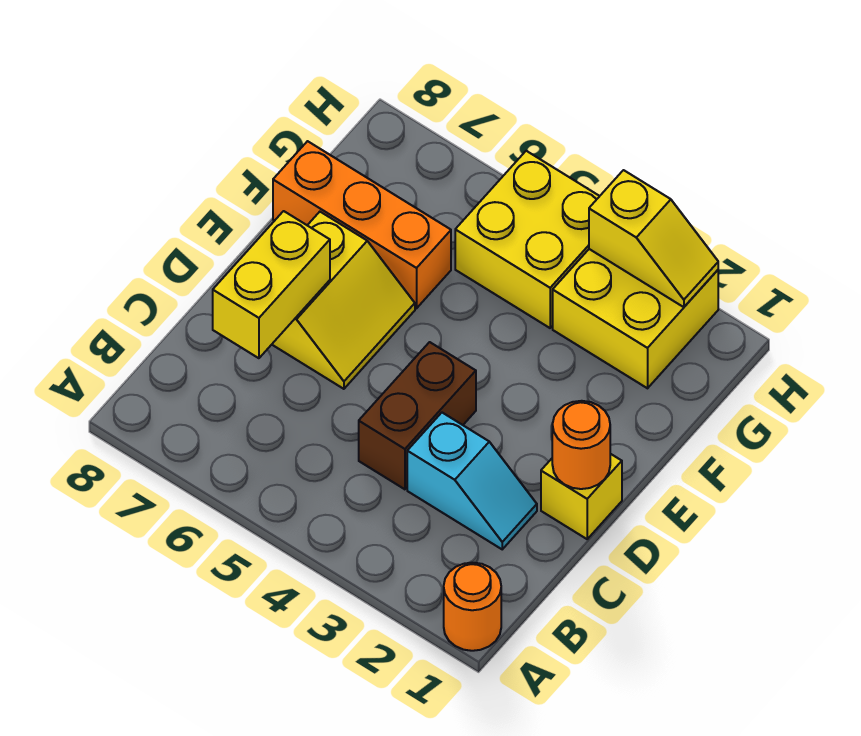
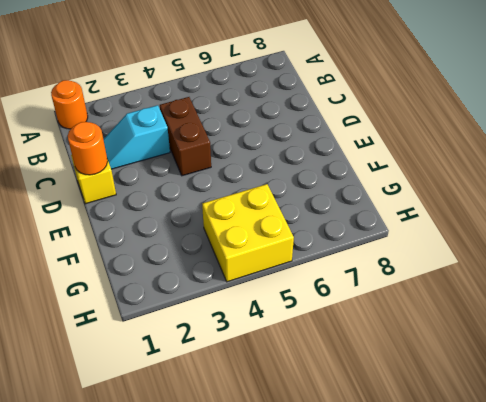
none -> yellow 2x2 slope [272,212,415,389]
none -> orange 1x3 brick [273,141,451,308]

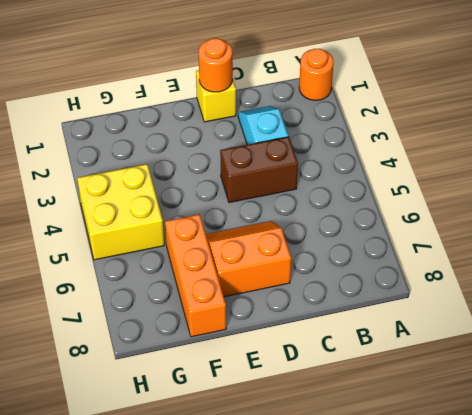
orange 2x2 slope [206,221,291,297] -> yellow 2x2 slope [272,212,415,389]
none -> yellow 2x2 brick [553,249,718,388]
none -> yellow 1x2 brick [213,211,330,358]

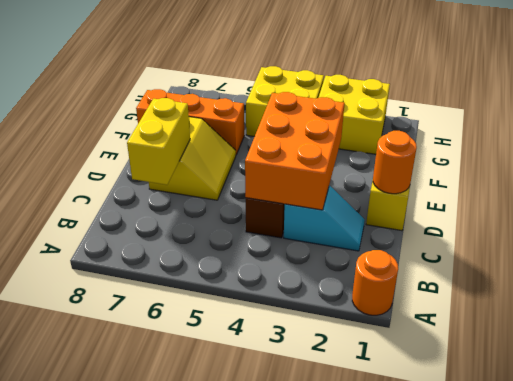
orange 2x3 brick [245,92,345,210] -> none
none -> yellow 1x2 slope [589,170,718,307]

